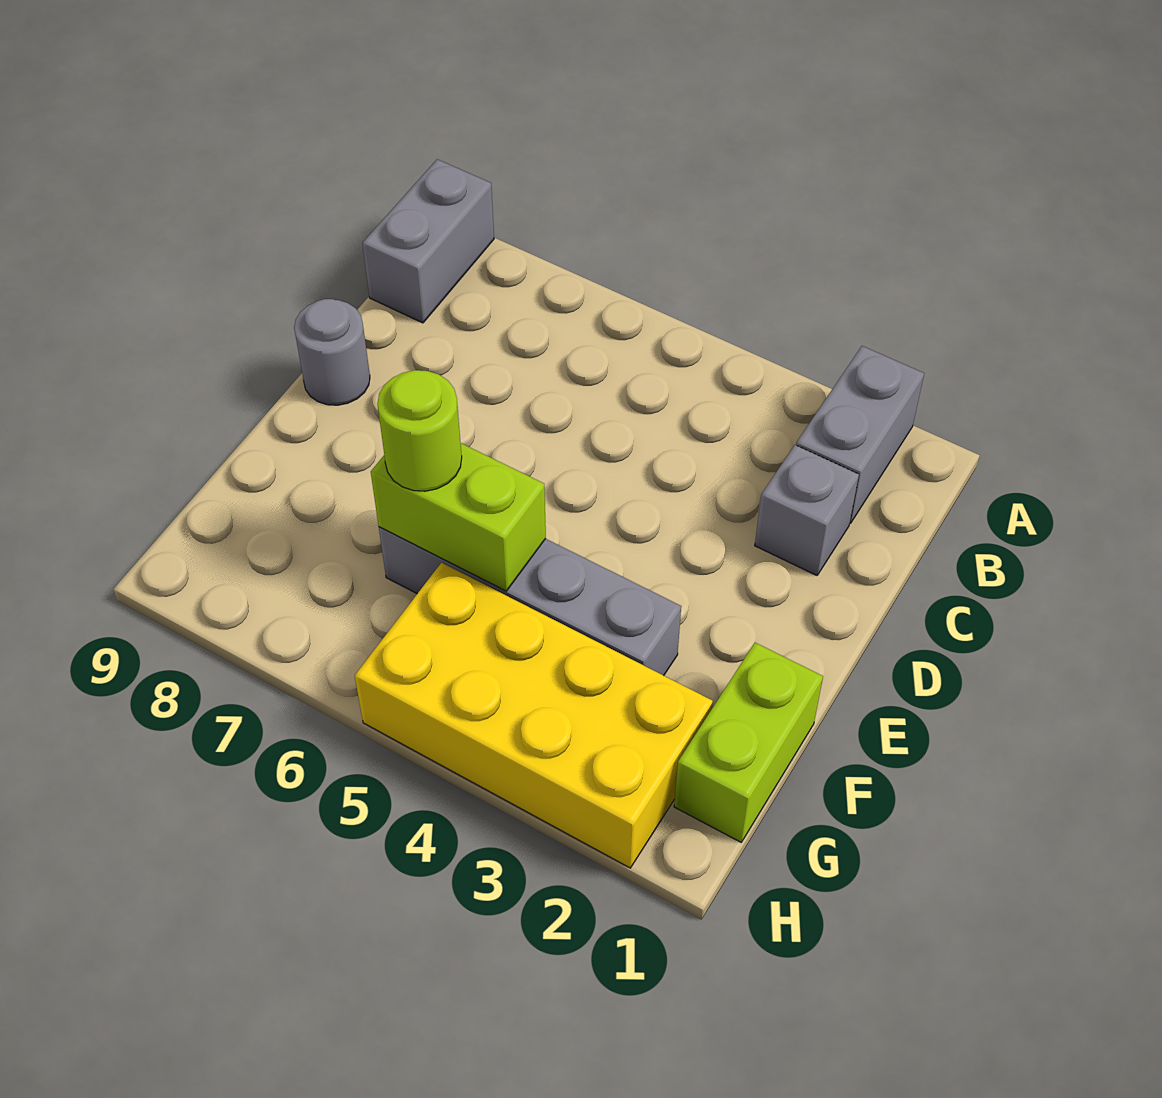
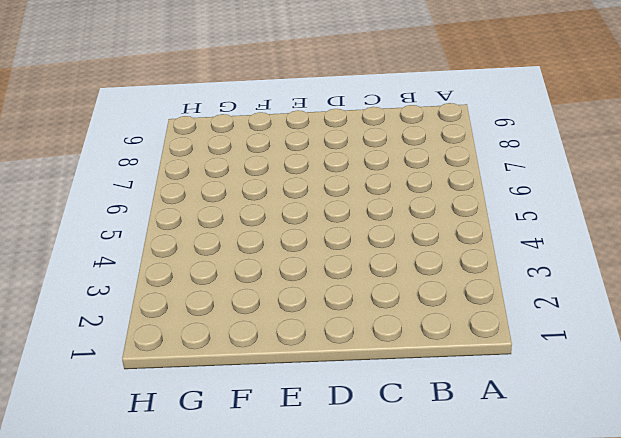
none -> grey 1x2 brick [796,346,924,523]
none -> grey 1x2 brick [362,159,494,323]

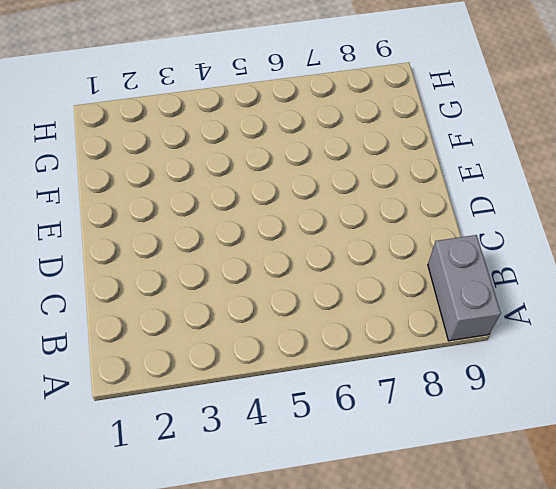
none -> grey 1x2 brick [796,346,924,523]
none -> grey 1x1 brick [755,445,859,575]

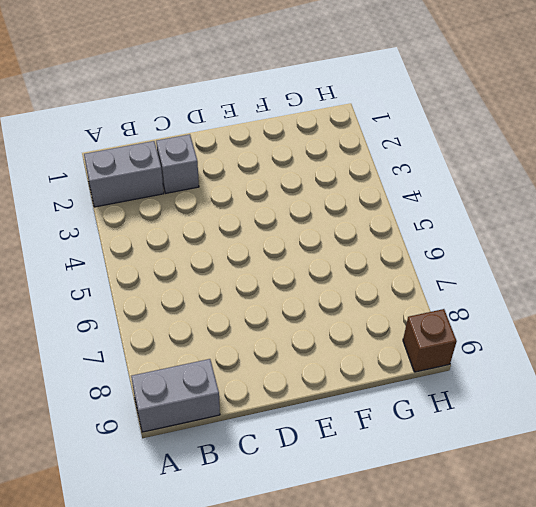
brown 1x1 brick [403,309,457,372] -> none
none -> grey 1x1 round brick [294,299,370,405]
none -> lime 1x2 brick [674,643,823,842]

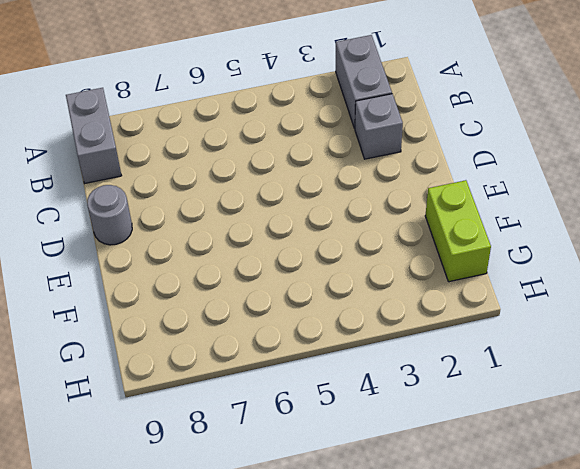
none -> grey 1x4 brick [379,527,681,676]
none -> yellow 2x4 brick [355,563,713,868]

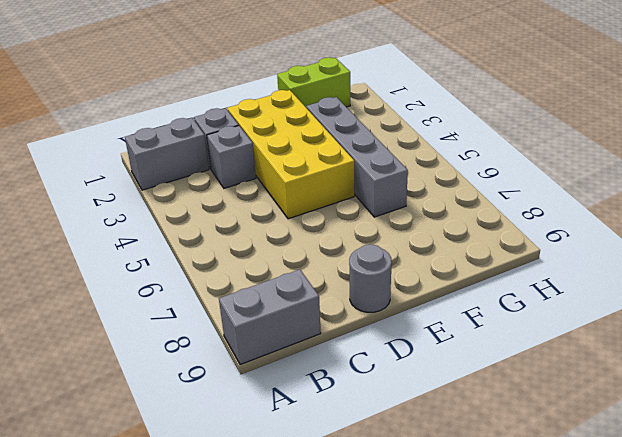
grey 1x1 brick [207,126,256,188] -> none
yellow 2x4 brick [227,90,354,219] -> yellow 2x4 brick moved to [355,563,713,868]
none -> lime 1x2 brick [371,443,546,591]
none -> lime 1x1 round brick [377,370,462,491]

